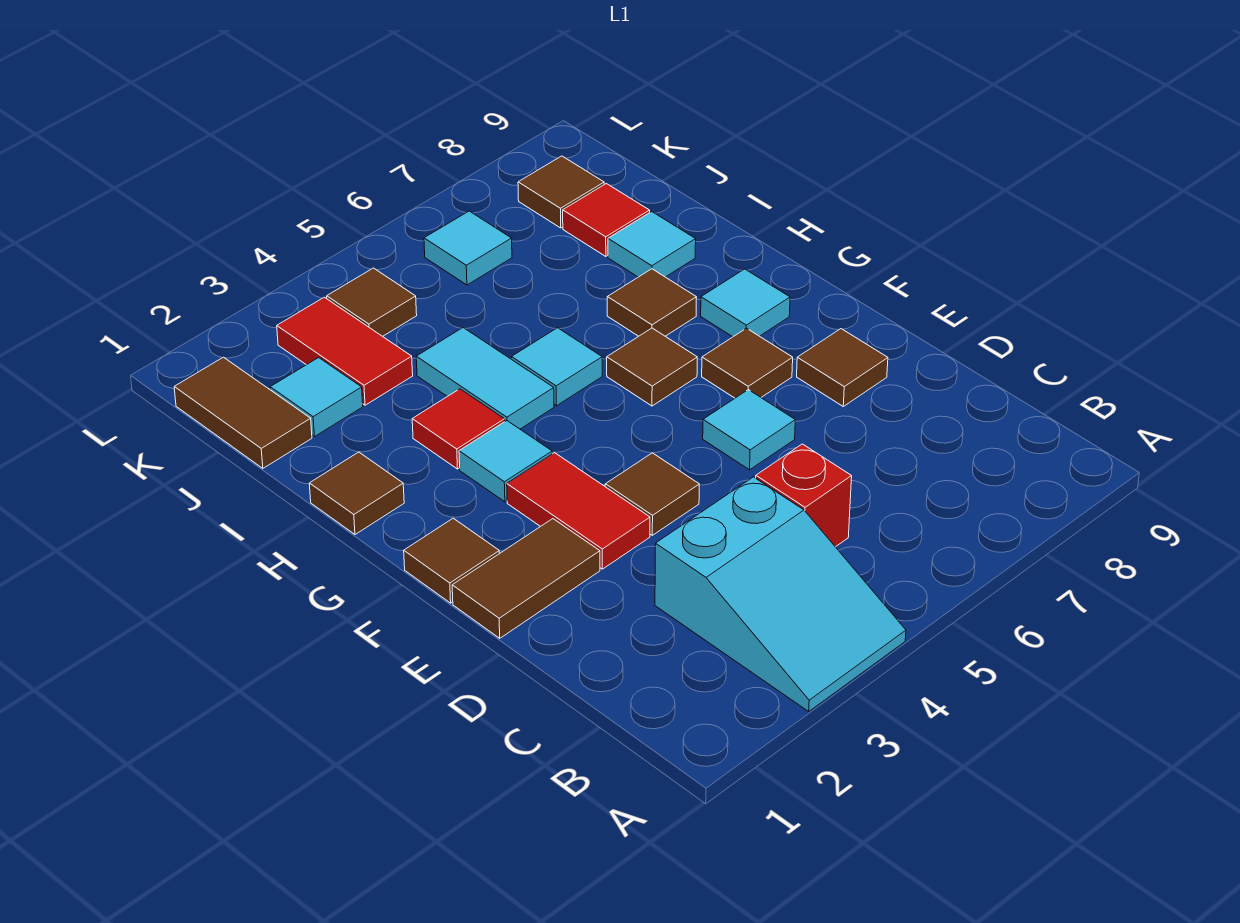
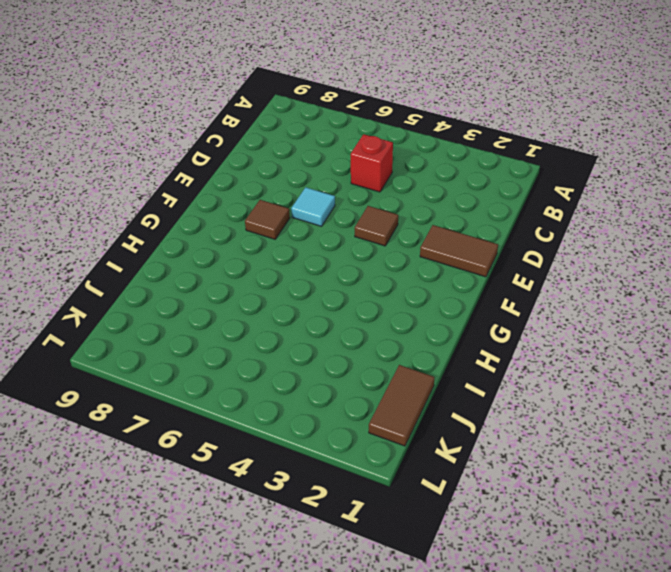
none -> cyan 2x3 slope [655,477,906,711]
none -> red 1x2 tile [507,453,650,569]
none -> brown 1x1 tile [797,329,888,406]

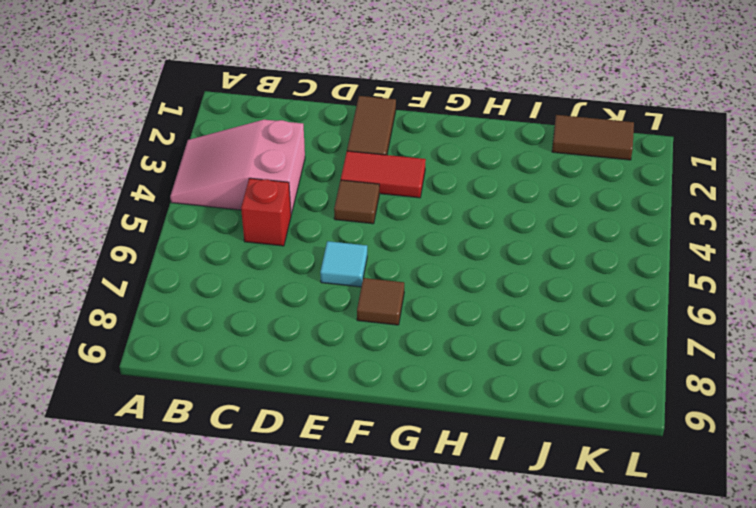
pink 2x3 slope [170,120,305,214] -> cyan 2x3 slope [655,477,906,711]
none -> brown 1x1 tile [797,329,888,406]
none -> brown 1x1 tile [404,518,499,603]
none -> cyan 1x1 tile [459,421,552,502]

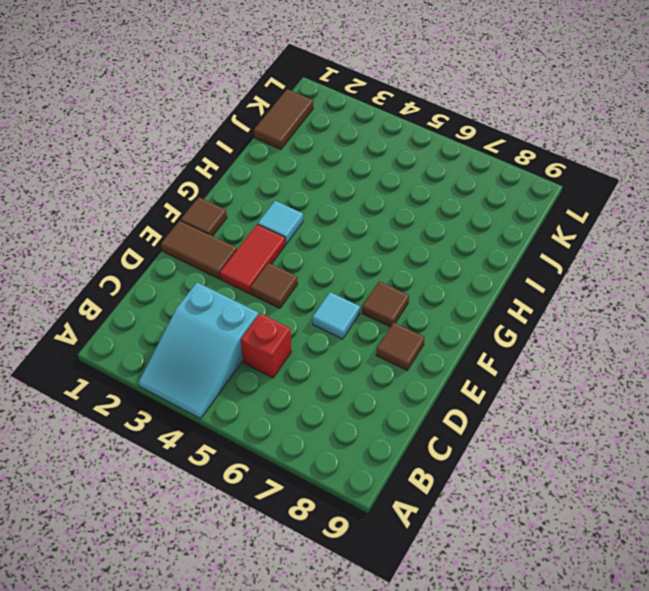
none -> brown 1x1 tile [607,328,697,406]
none -> cyan 1x1 tile [701,269,790,337]
none -> brown 1x1 tile [309,452,404,534]

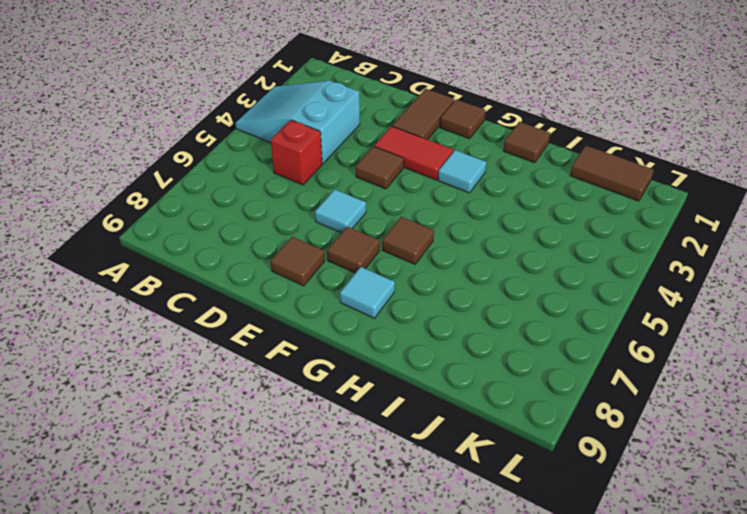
none -> red 1x1 tile [412,389,505,469]
none -> cyan 1x2 tile [416,328,554,429]
none -> cyan 1x1 tile [512,328,602,406]

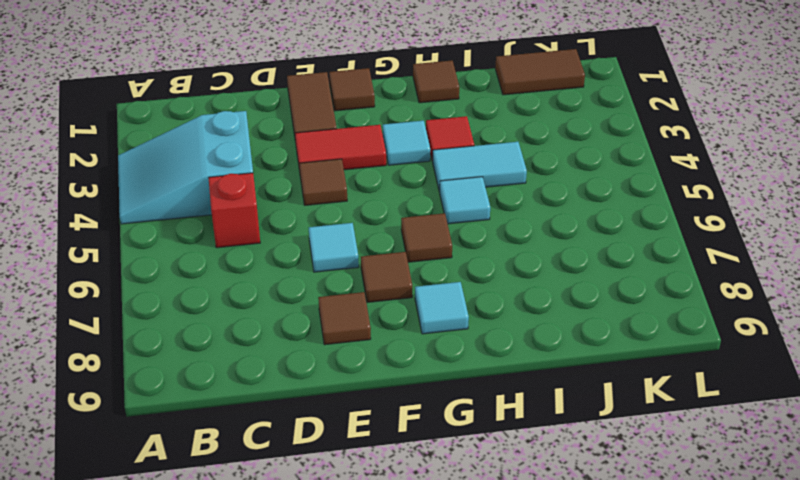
none -> brown 1x1 tile [607,269,697,336]
none -> cyan 1x1 tile [608,212,696,277]
none -> cyan 1x1 tile [270,358,363,437]

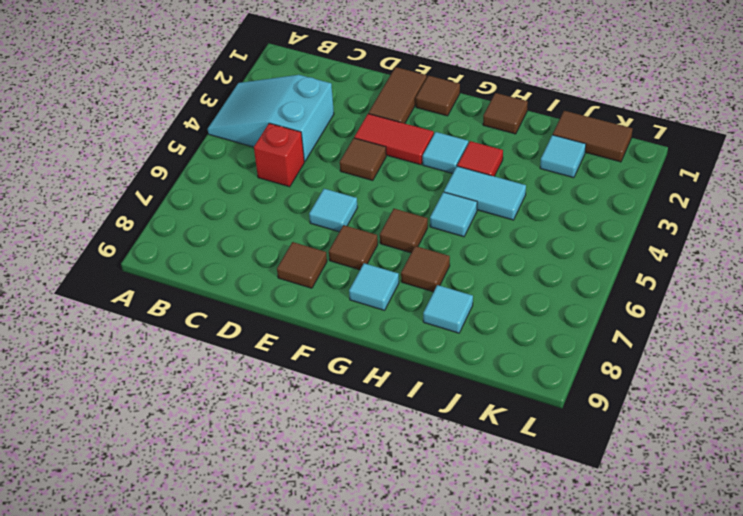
none -> red 1x2 tile [277,297,413,405]
none -> red 1x1 tile [563,184,650,256]
none -> brown 1x1 tile [327,268,417,336]

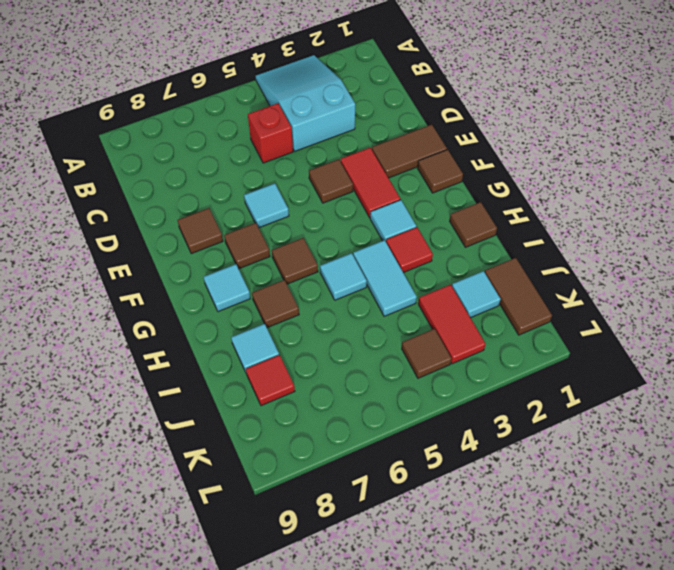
none -> cyan 1x1 tile [424,211,512,285]
none -> brown 1x1 tile [518,156,604,228]

